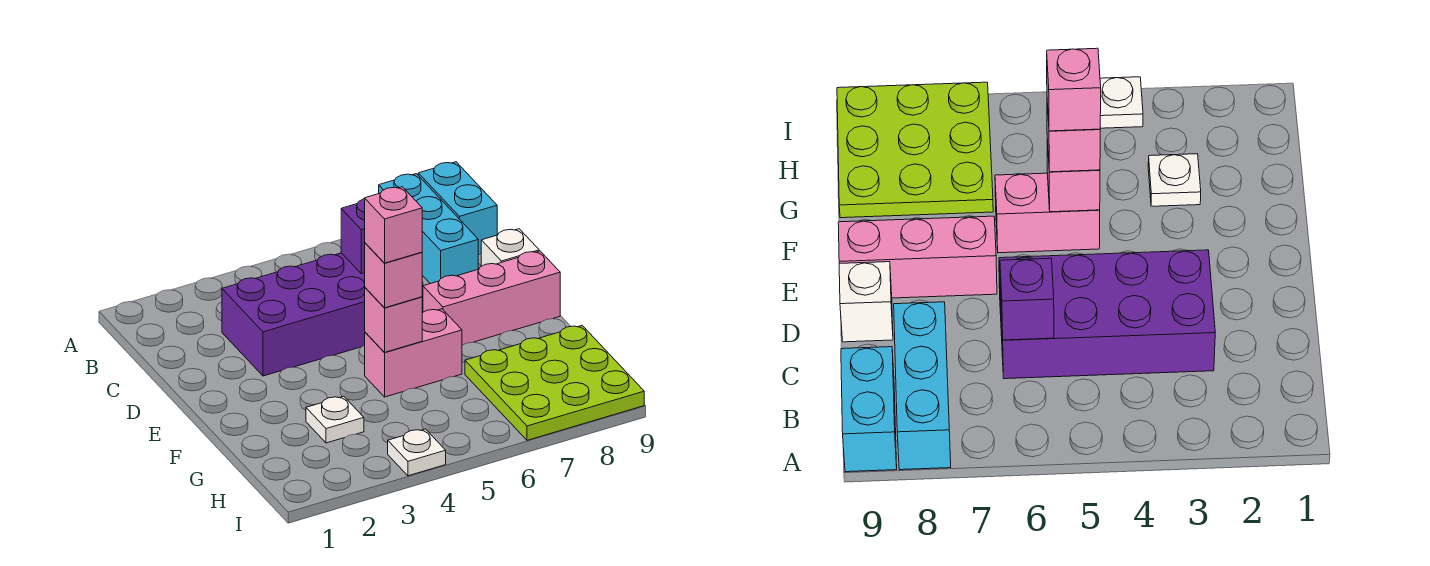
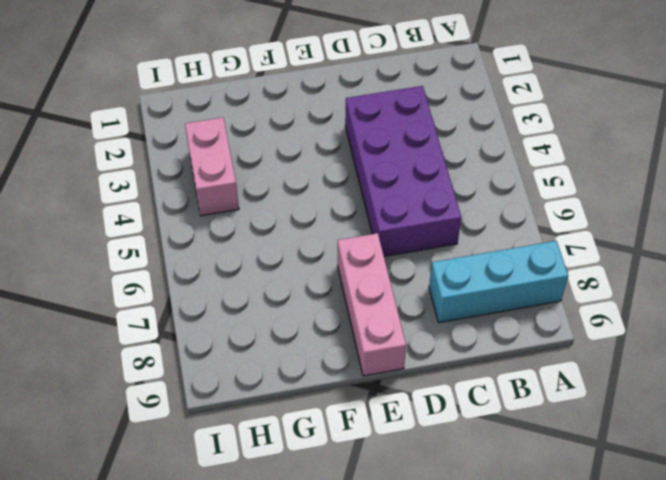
pink 1x2 brick [185,118,239,216] -> pink 1x2 brick moved to [365,309,462,397]
none -> cyan 1x2 brick [418,162,497,255]
none -> white 1x1 brick [481,229,539,266]
none -> white 1x1 plate [306,396,364,443]

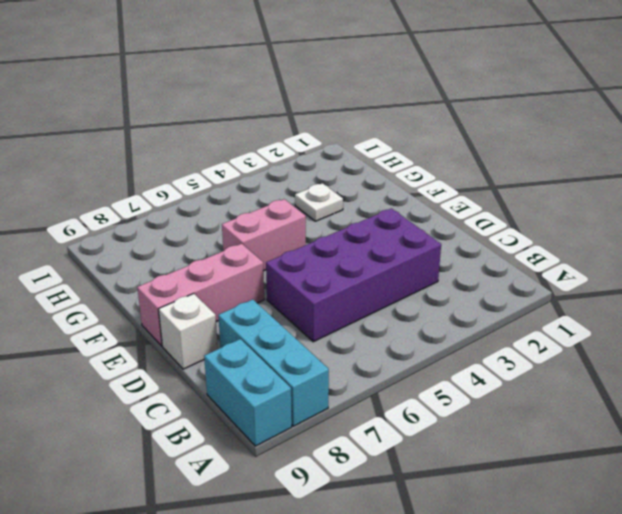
none -> lime 3x3 plate [465,326,644,440]
none -> white 1x1 plate [388,429,446,476]
none -> purple 1x1 brick [341,199,365,274]

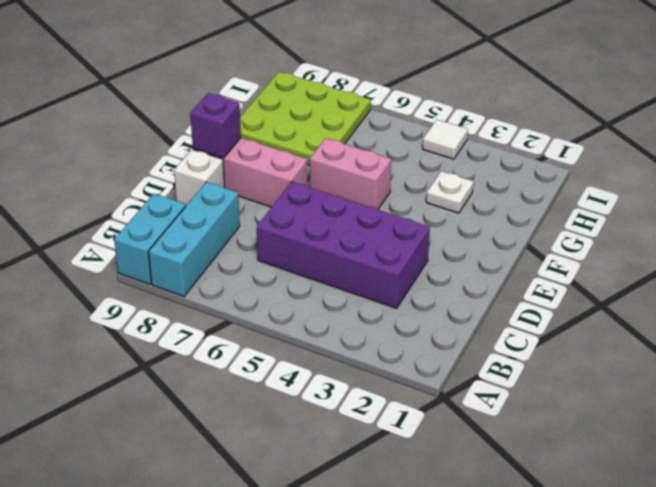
purple 1x1 brick [190,93,241,158] -> purple 1x1 brick moved to [341,199,365,274]
white 1x1 tile [423,120,468,159] -> white 1x1 plate [388,429,446,476]
none -> pink 1x1 brick [365,288,422,352]
none -> pink 1x1 brick [365,243,422,308]
none -> pink 1x1 brick [365,187,422,263]

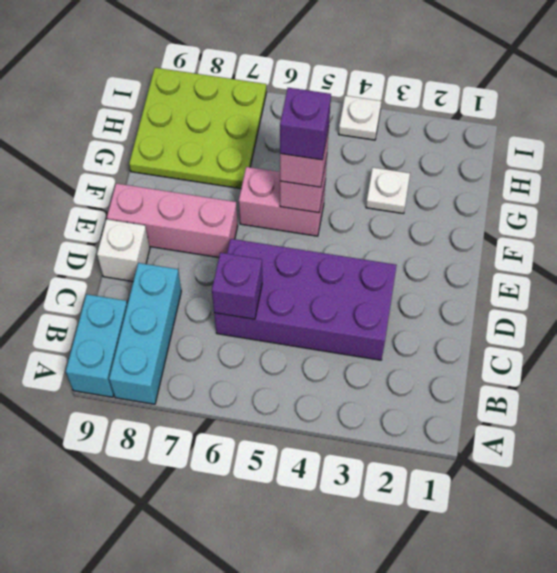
purple 1x1 brick [280,88,331,160] -> pink 1x1 brick [365,187,422,263]

